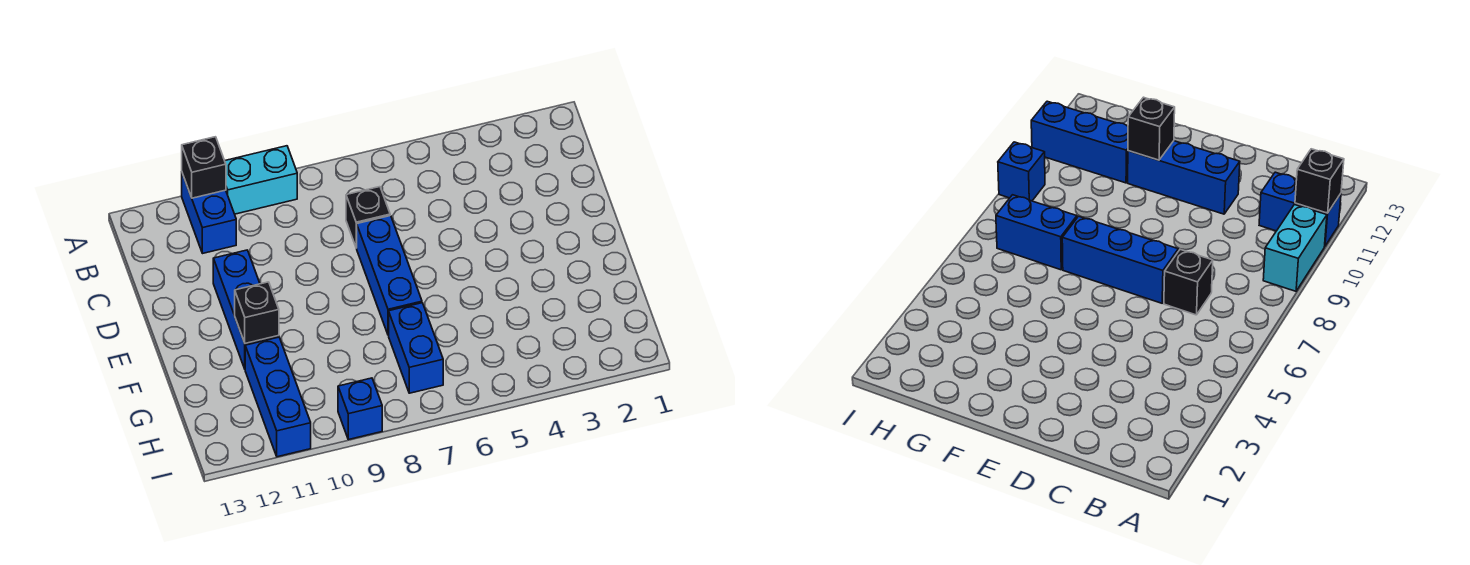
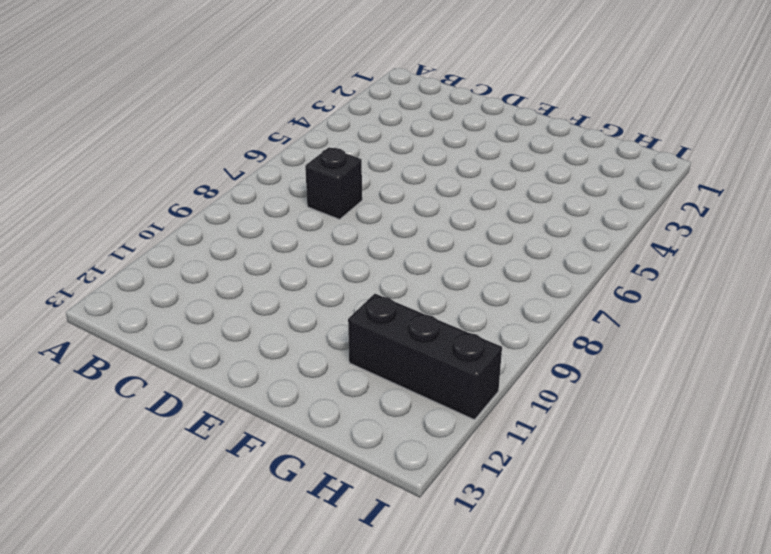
black 1x3 brick [348,294,502,420] -> blue 1x3 brick [245,337,311,457]
none -> cyan 1x2 brick [225,146,297,214]
none -> blue 1x2 brick [182,173,236,253]

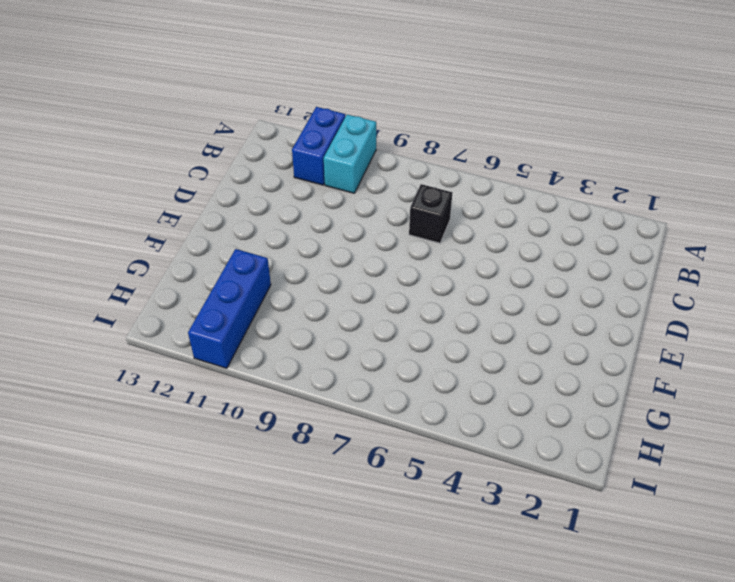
cyan 1x2 brick [324,115,376,193] -> cyan 1x2 brick turned to [225,146,297,214]
none -> blue 1x3 brick [357,216,422,335]
none -> blue 1x3 brick [213,250,279,369]

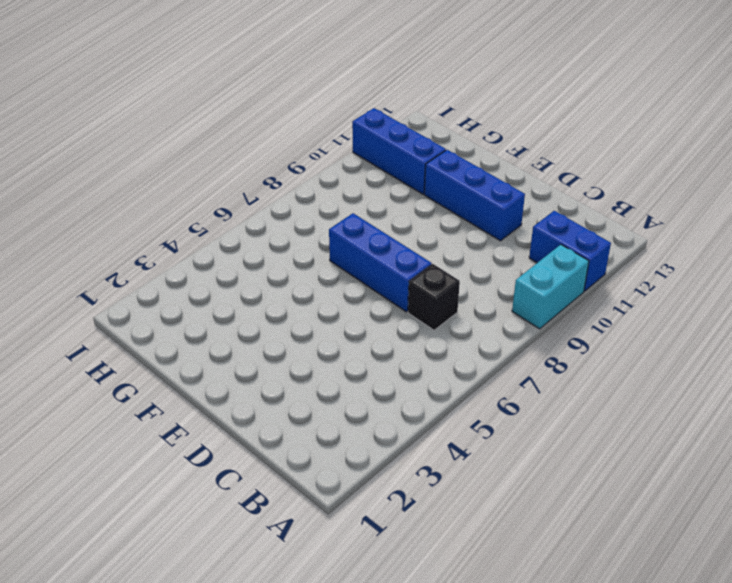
none -> blue 1x2 brick [389,303,443,393]
none -> blue 1x1 brick [338,378,382,440]

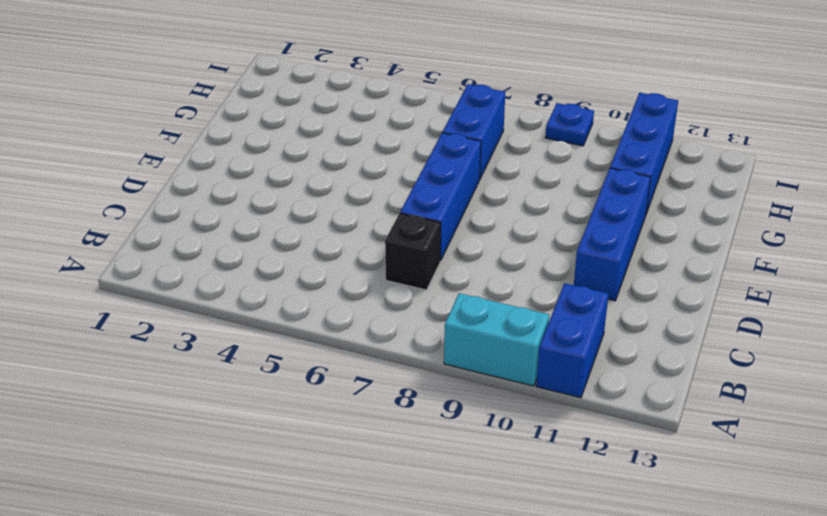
blue 1x1 plate [545,103,594,146] -> blue 1x1 brick [338,378,382,440]
none -> black 1x1 brick [182,137,226,198]
none -> black 1x1 brick [235,282,279,344]

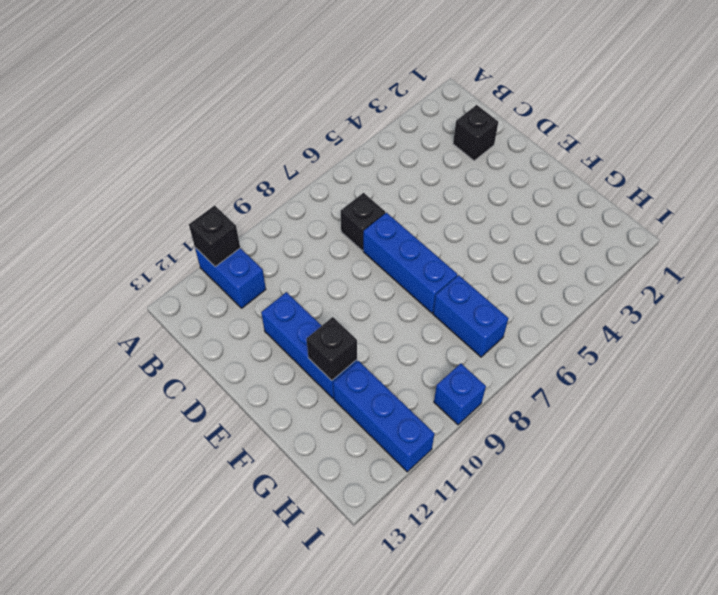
black 1x1 brick [453,105,498,161] -> none
none -> cyan 1x2 brick [225,146,297,214]

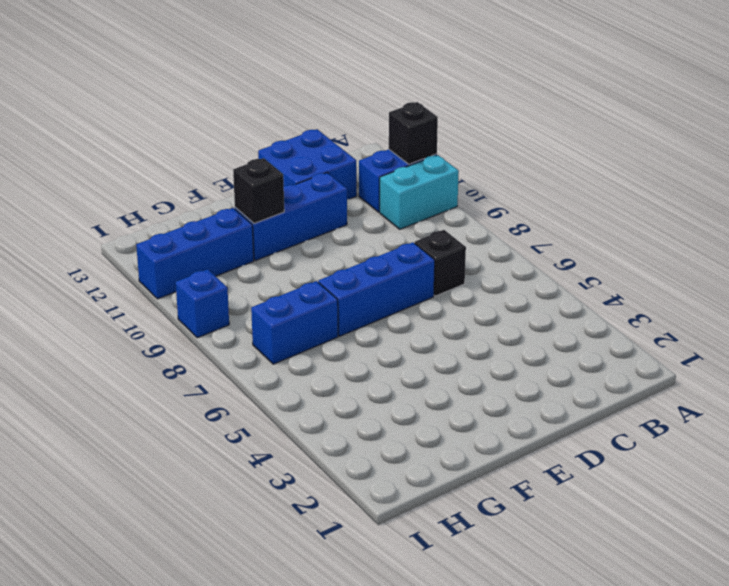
cyan 1x2 brick [380,155,459,229] -> cyan 1x2 brick turned to [225,146,297,214]
blue 2x2 brick [258,129,357,199] -> none

